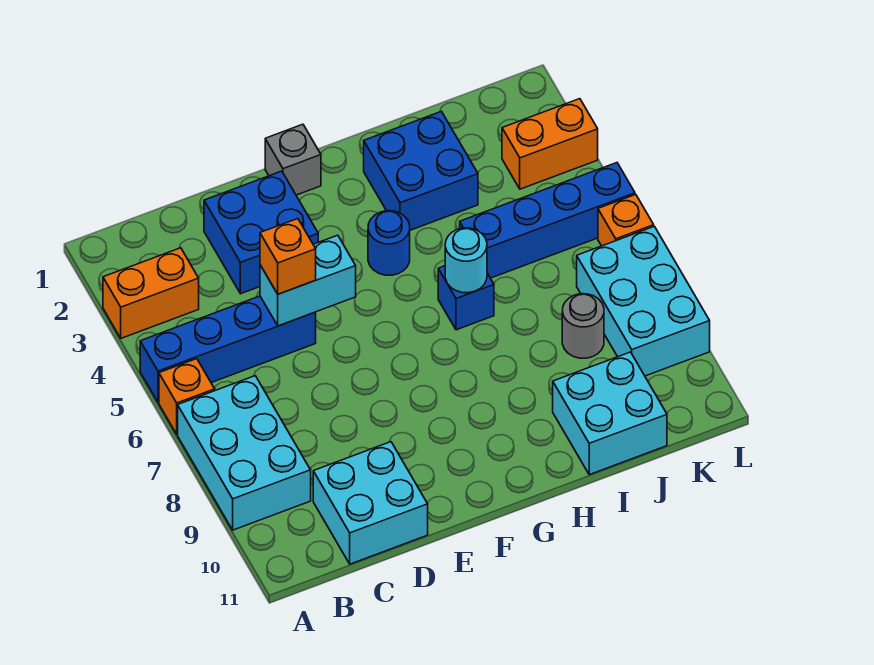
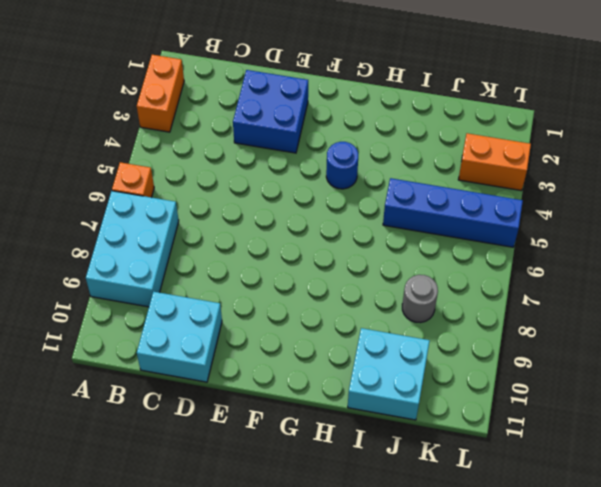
orange 1x2 brick [137,55,184,132] -> orange 1x2 brick turned to [103,248,199,338]
none -> blue 1x4 brick [140,296,316,402]
none -> grey 1x1 brick [265,124,321,195]
none -> blue 2x2 brick [364,111,478,230]

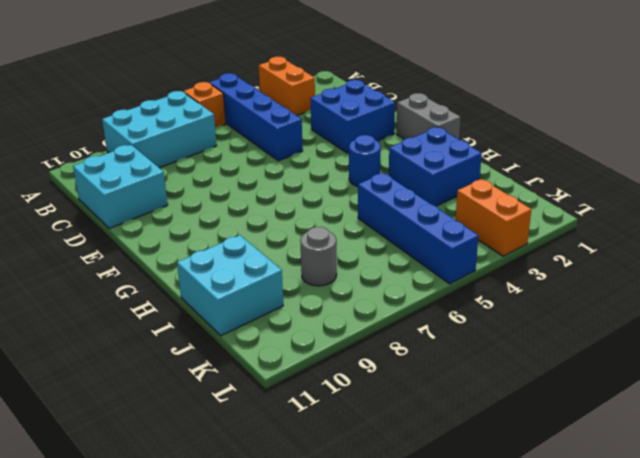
grey 1x2 brick [396,93,460,139] -> grey 1x1 brick [265,124,321,195]
none -> blue 1x1 brick [438,266,494,330]
none -> cyan 2x3 brick [577,226,710,376]
none -> orange 1x1 brick [598,194,654,246]

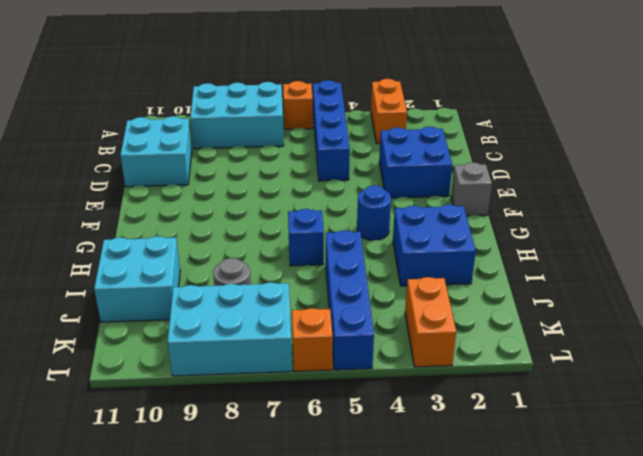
none -> cyan 1x2 brick [260,235,356,326]
none -> cyan 1x1 round brick [445,228,487,293]
none -> orange 1x1 brick [260,219,316,294]

